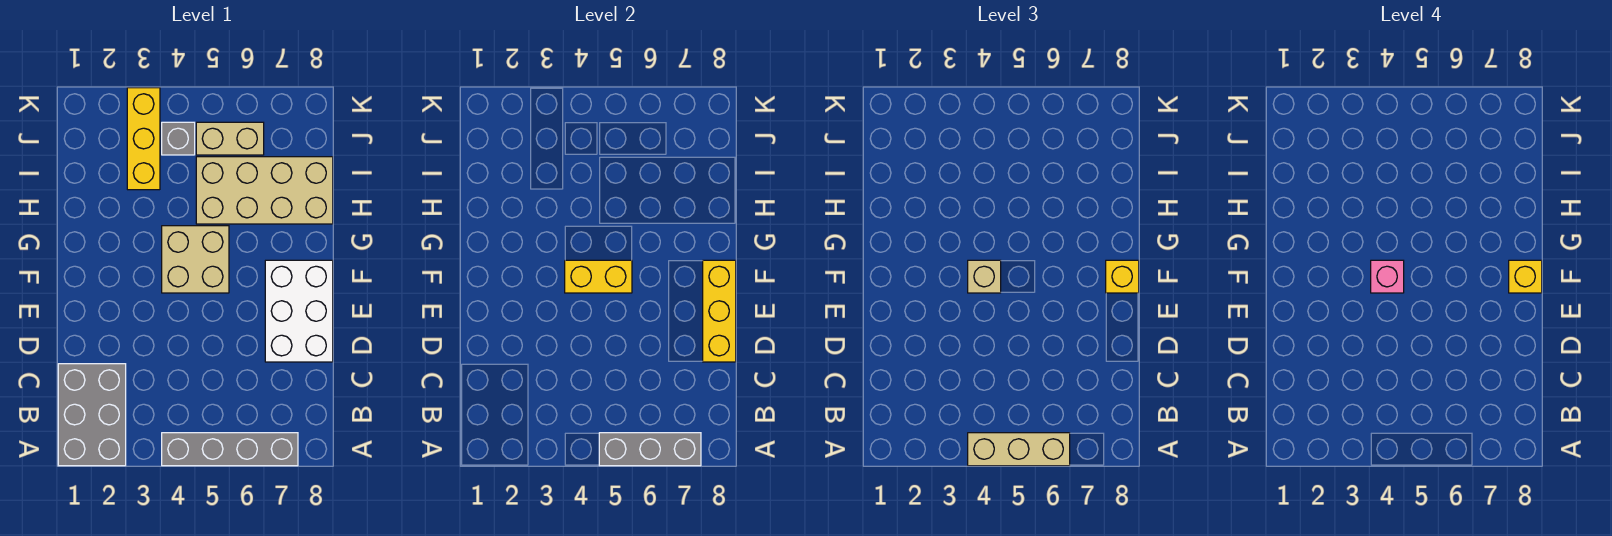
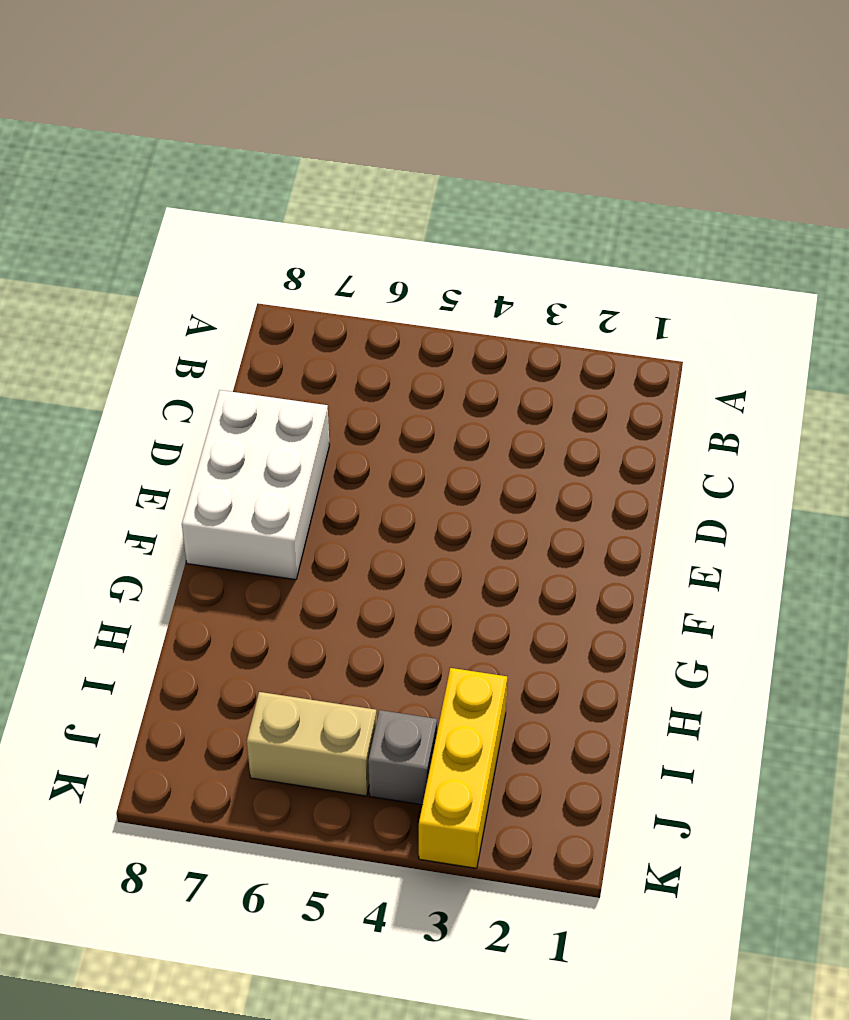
none -> grey 2x3 brick [58,364,126,466]
none -> grey 1x4 brick [162,433,298,466]
none -> tan 2x2 brick [162,226,229,293]

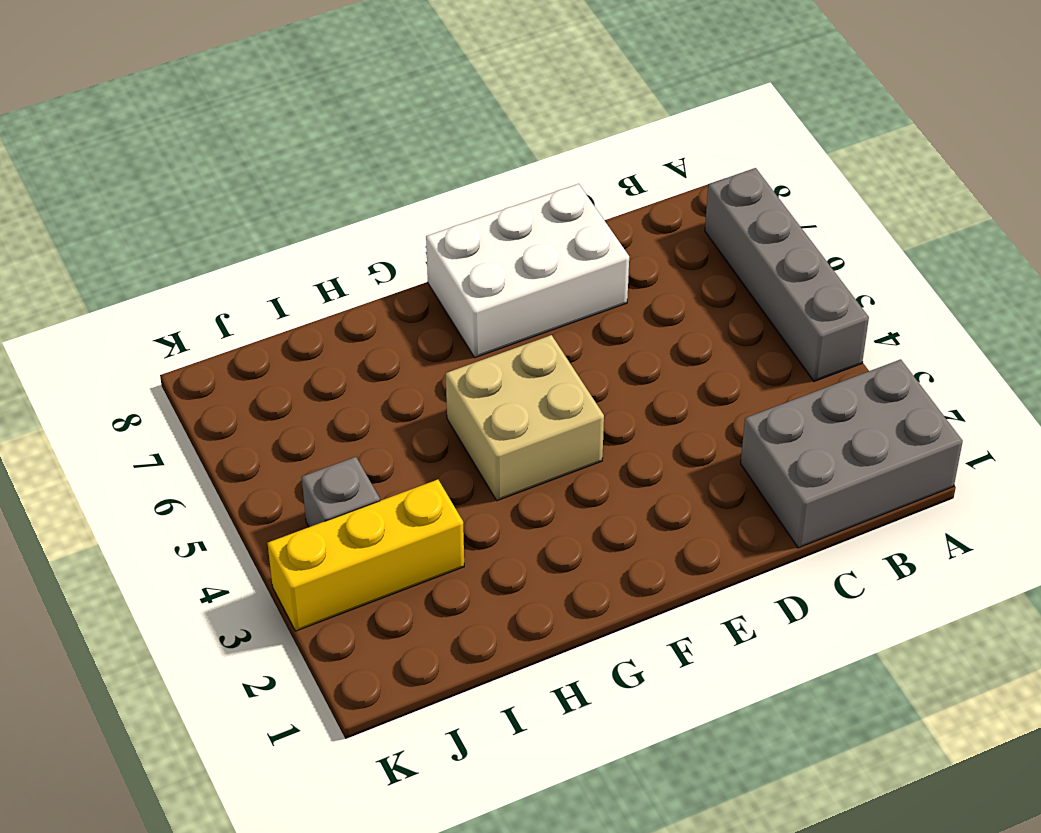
none -> tan 2x4 brick [196,157,333,224]
none -> tan 1x2 brick [196,122,264,155]
none -> grey 1x3 brick [599,433,701,466]

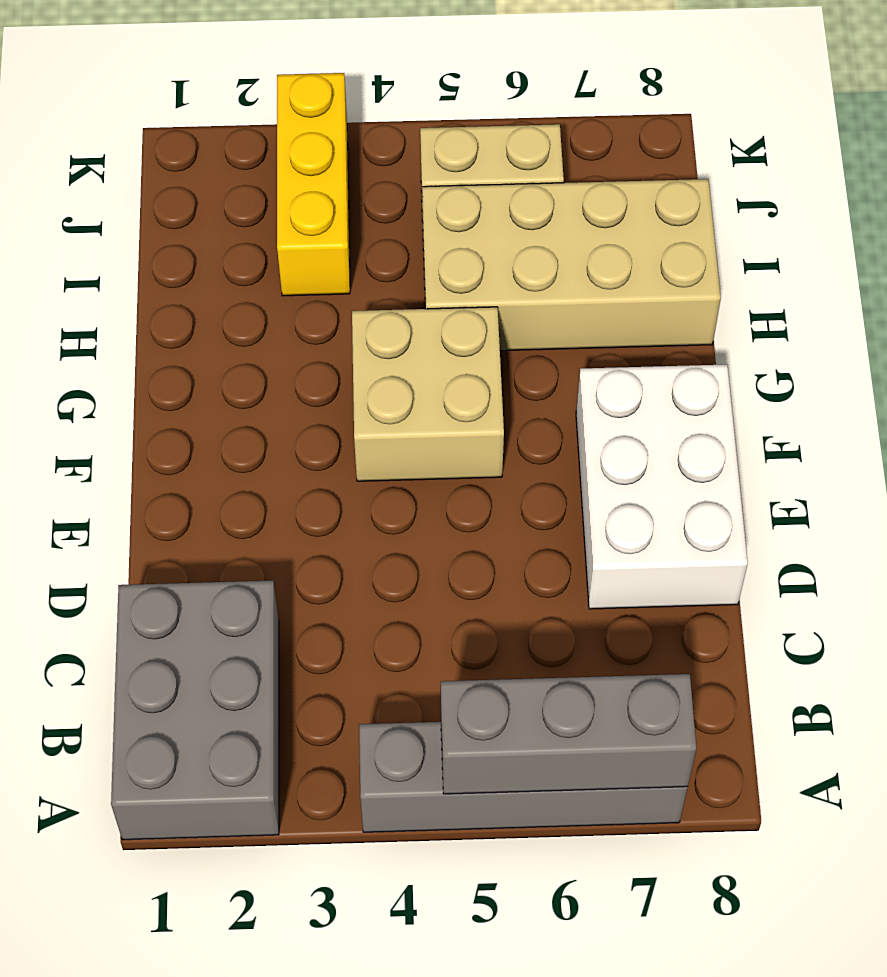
none -> grey 1x1 brick [162,122,195,155]
none -> yellow 1x3 brick [703,260,736,362]
none -> yellow 1x2 brick [565,260,632,293]

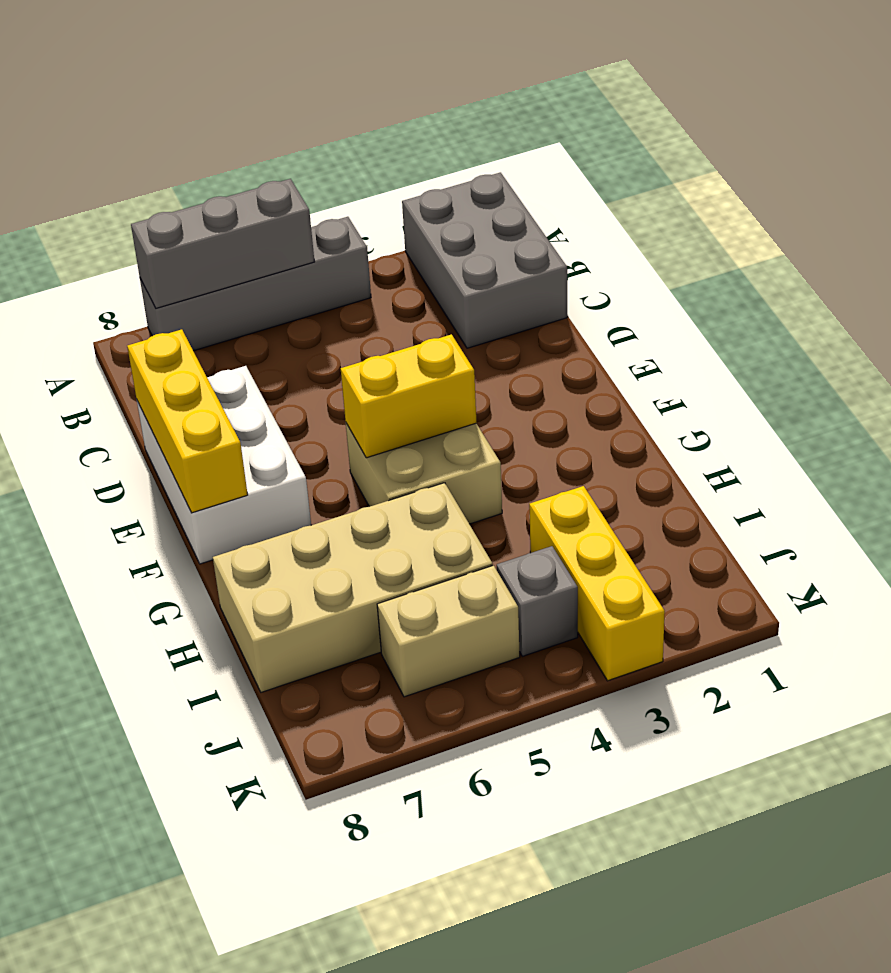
none -> tan 1x3 brick [968,433,1070,466]
none -> tan 1x1 brick [968,260,1001,293]
none -> yellow 1x1 brick [1106,260,1139,293]

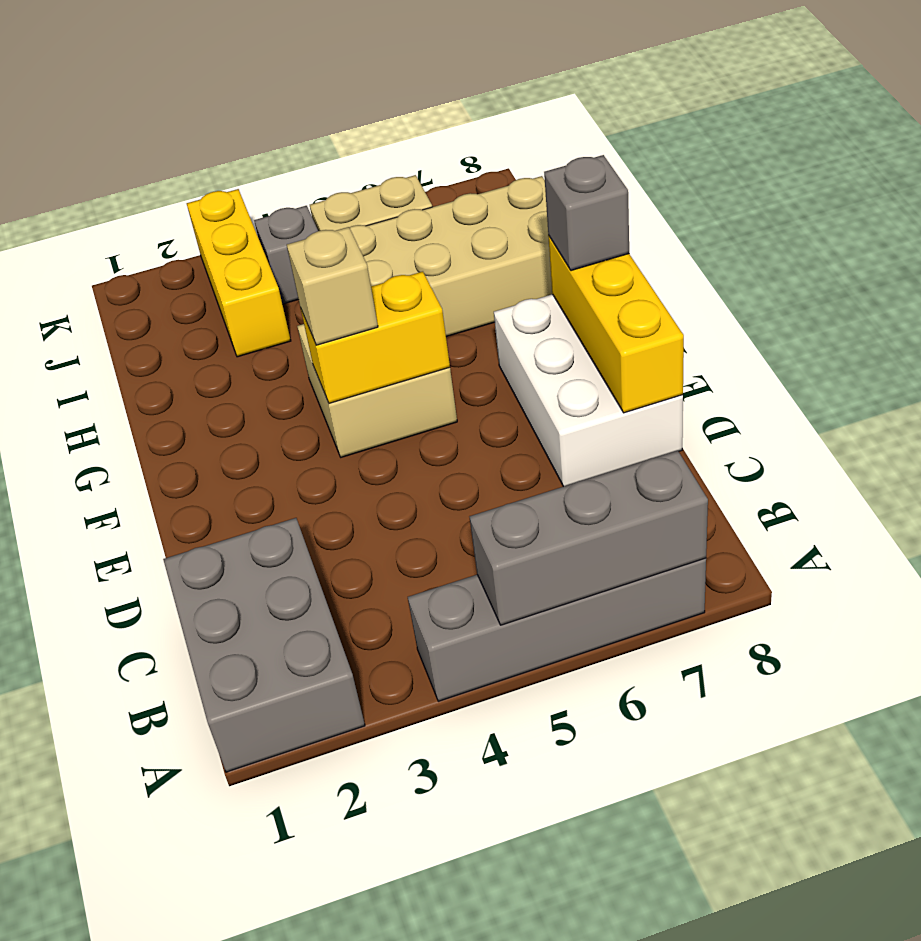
grey 1x1 brick [544,155,629,271] -> yellow 1x1 brick [1106,260,1139,293]
none -> tan 1x3 brick [968,433,1070,466]
none -> pink 1x1 brick [1371,260,1404,293]
none -> yellow 1x1 brick [1509,260,1542,293]

